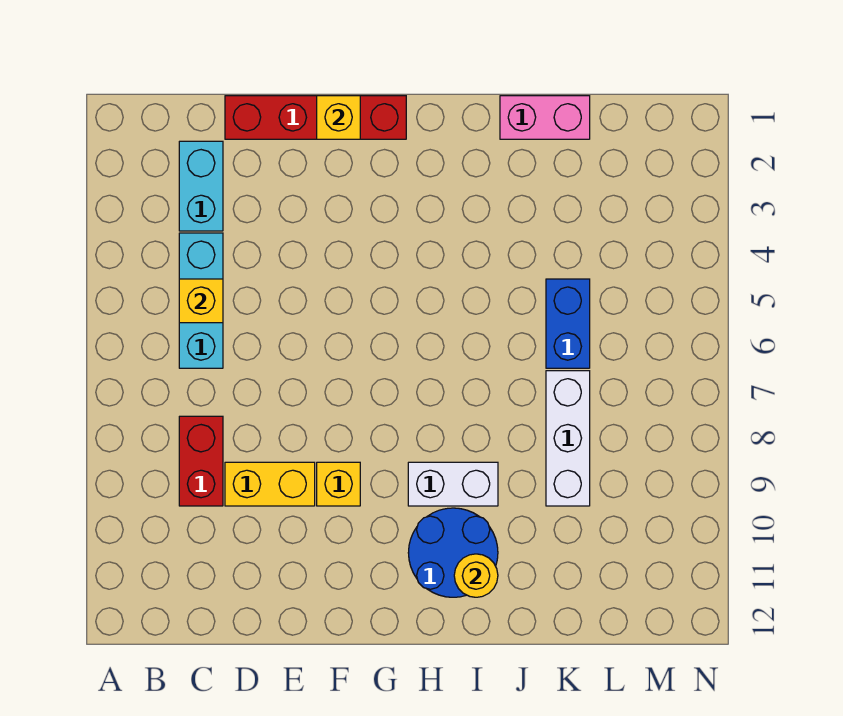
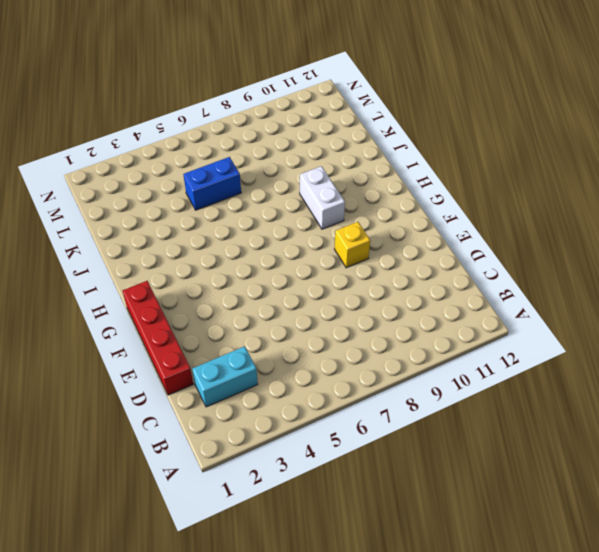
none -> cyan 1x3 brick [179,233,223,368]
none -> red 1x2 brick [179,416,223,506]
none -> yellow 1x2 brick [225,462,315,506]

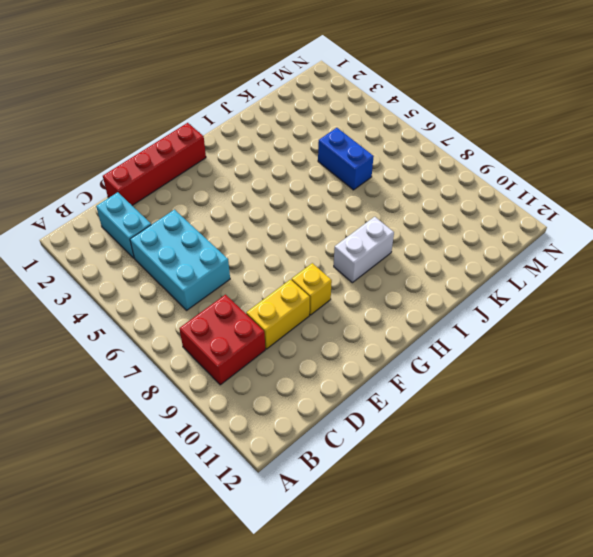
red 2x2 brick [179,295,265,385] -> red 1x2 brick [179,416,223,506]
cyan 2x3 brick [130,210,230,310] -> cyan 1x3 brick [179,233,223,368]
none -> blue 2x2 round brick [408,508,498,597]
none -> pink 1x2 brick [500,96,590,139]
none -> white 1x3 brick [546,371,590,506]

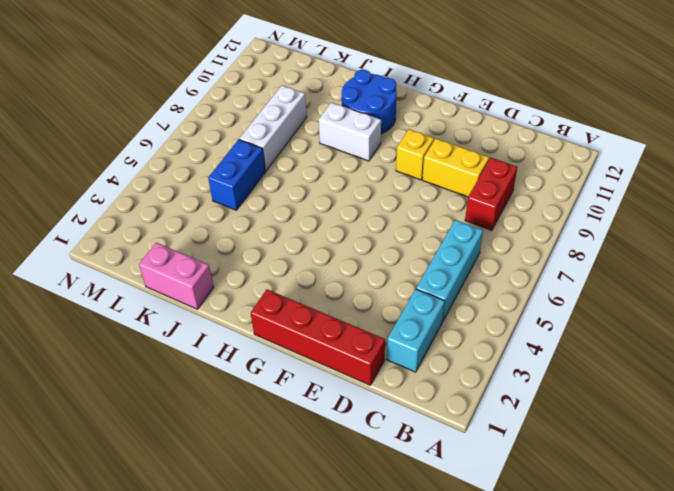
none -> yellow 1x1 brick [179,279,223,323]
none -> yellow 1x1 brick [317,96,360,139]
none -> yellow 1x1 round brick [454,554,498,597]

